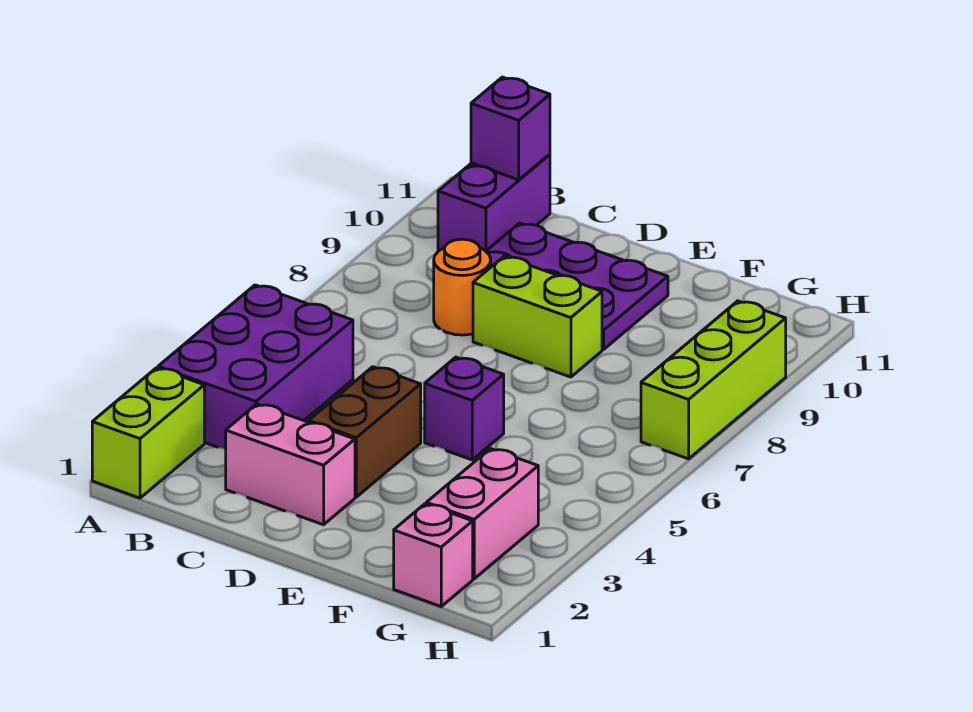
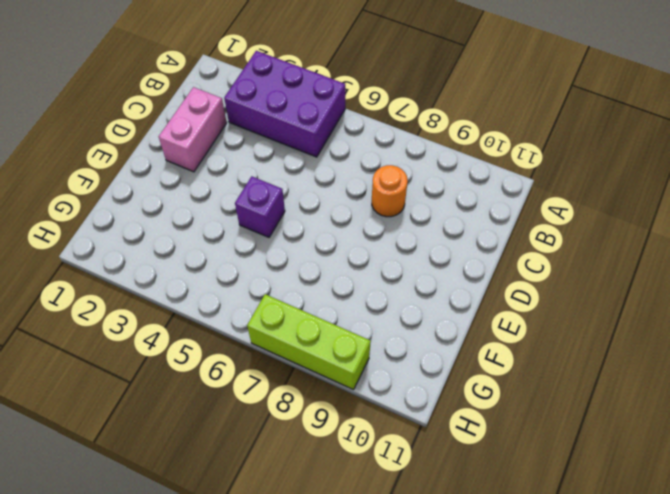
none -> lime 1x2 brick [92,368,204,498]
none -> purple 1x2 brick [438,154,550,251]
none -> purple 2x3 plate [486,223,668,349]

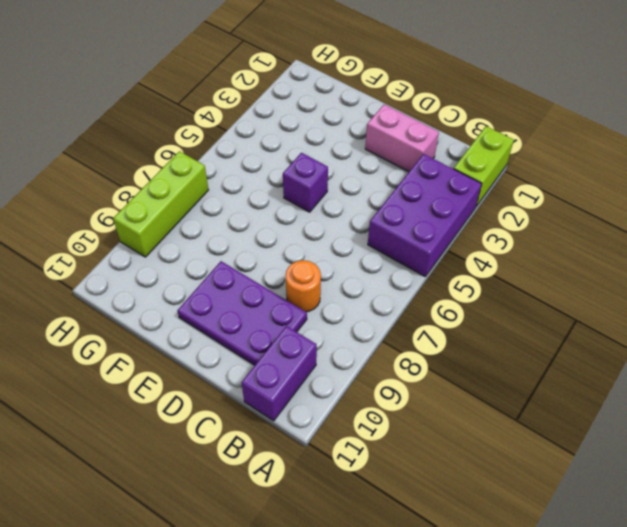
none -> brown 1x2 brick [309,367,421,497]
none -> lime 1x2 brick [473,256,602,377]
none -> pink 1x1 brick [394,504,473,606]

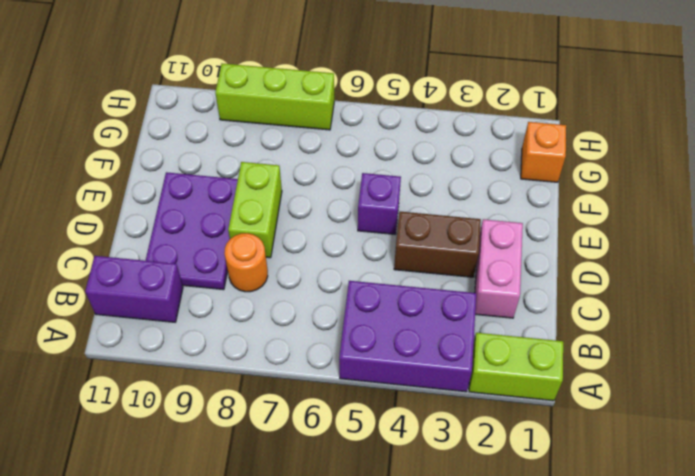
orange 1x1 brick [521,122,566,182] -> pink 1x1 brick [394,504,473,606]
none -> pink 1x2 brick [426,449,538,579]
none -> purple 1x1 brick [471,77,550,180]

